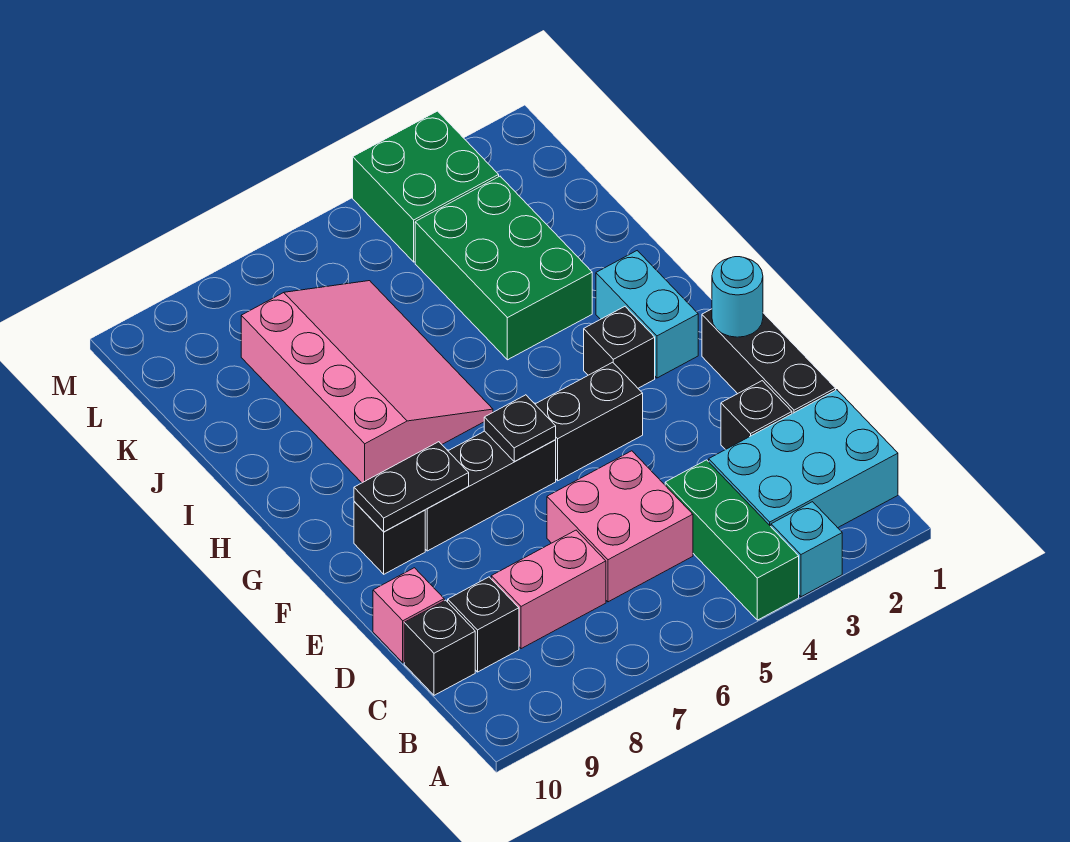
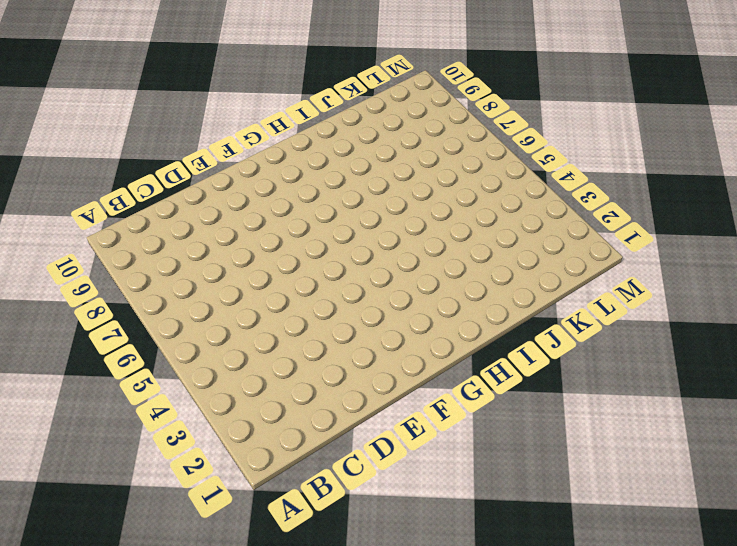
none -> cyan 1x1 brick [771,502,842,597]
none -> green 1x3 brick [665,460,799,620]
none -> cyan 2x3 brick [709,390,898,528]

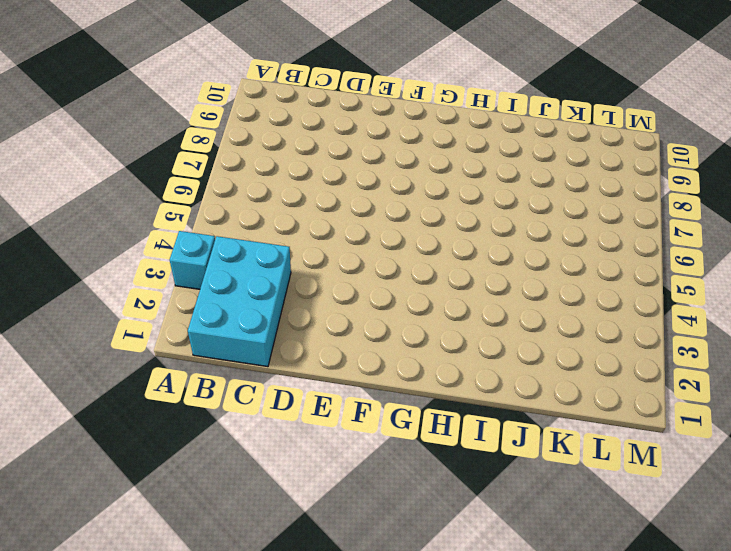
none -> green 1x3 brick [665,460,799,620]
none -> pink 2x2 brick [547,451,693,602]
none -> pink 1x2 brick [491,530,606,649]

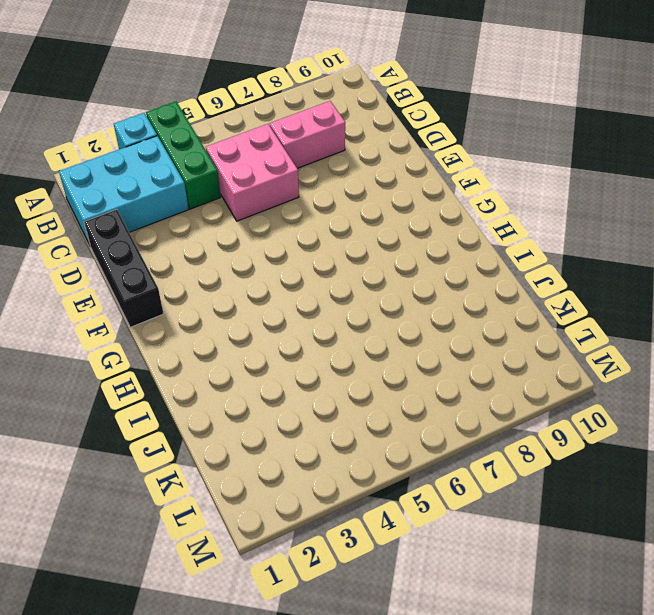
none -> black 1x1 brick [448,577,519,672]
none -> black 1x1 brick [404,600,475,695]
none -> black 1x1 brick [721,381,792,450]

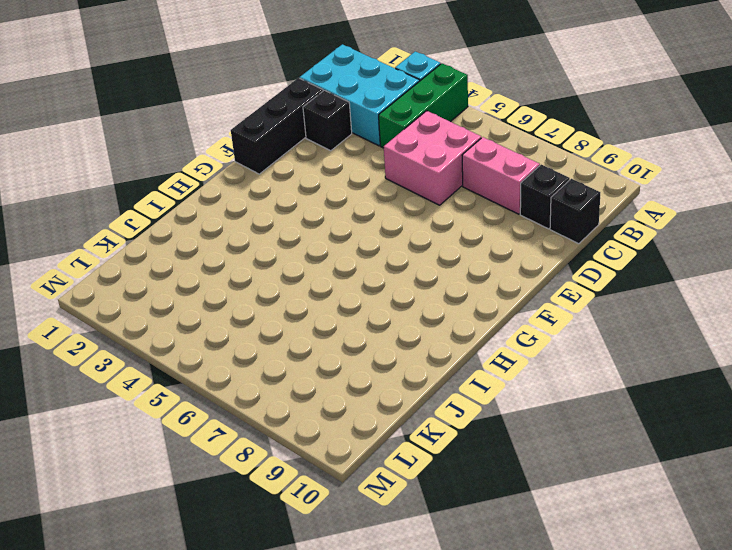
none -> pink 1x1 brick [373,568,444,663]
none -> black 1x2 brick [535,362,643,481]
none -> black 1x3 brick [425,431,556,551]

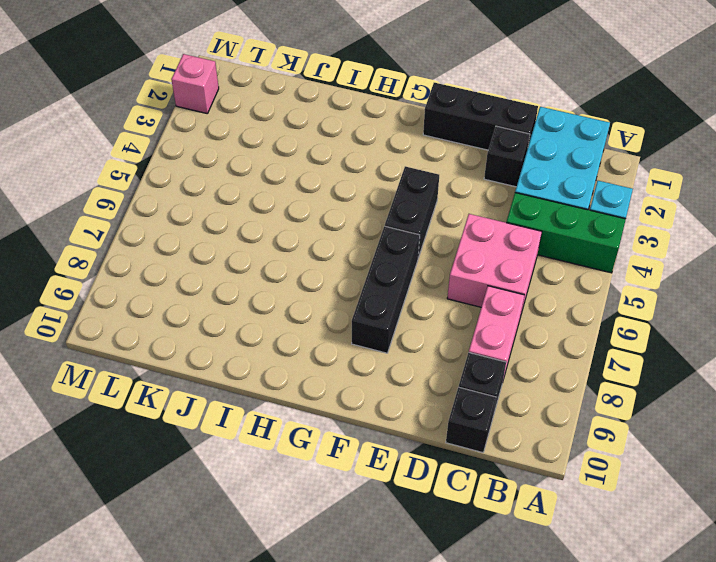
pink 1x1 brick [171,54,219,114] -> pink 1x1 brick moved to [373,568,444,663]
none -> black 1x1 brick [354,501,425,574]
none -> cyan 1x2 brick [596,251,698,378]
none -> black 1x1 brick [584,307,655,388]

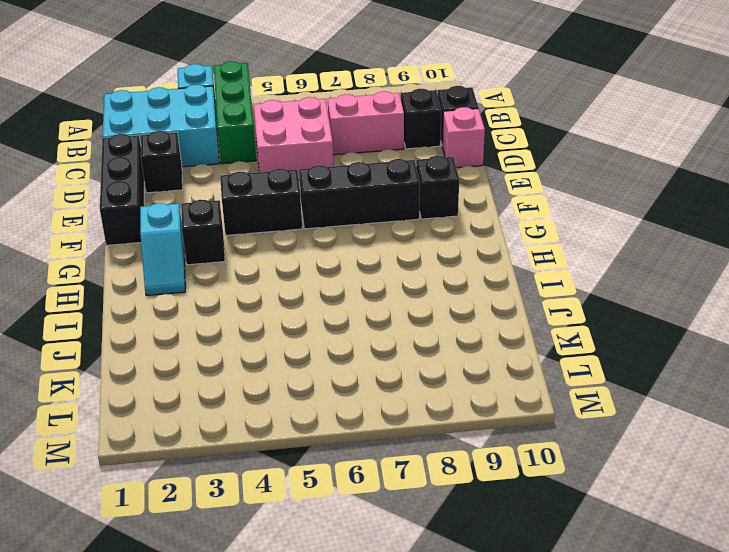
cyan 1x2 slope [140,203,185,296] -> cyan 1x2 brick [596,251,698,378]
none -> pink 3x4 slope [241,281,493,483]
none -> green 2x3 brick [415,176,592,360]
none -> green 2x2 brick [353,111,499,262]

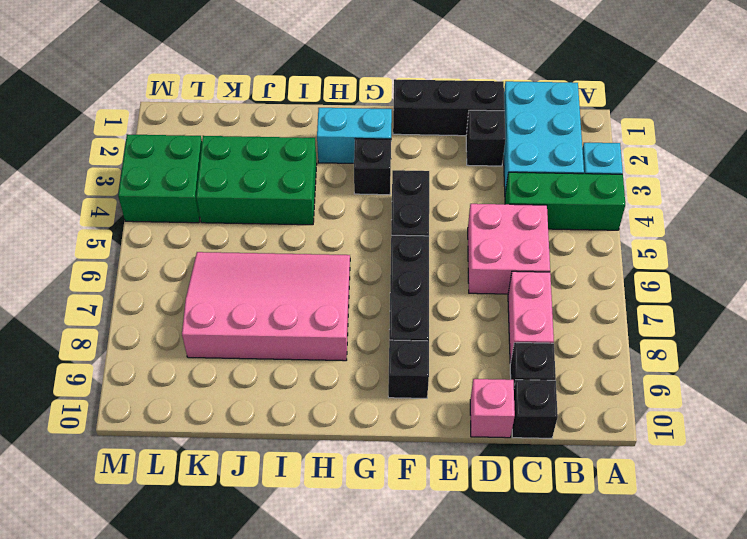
none -> cyan 1x1 round brick [712,257,763,337]
none -> black 1x1 plate [484,395,556,461]
none -> black 1x2 plate [354,442,469,532]

